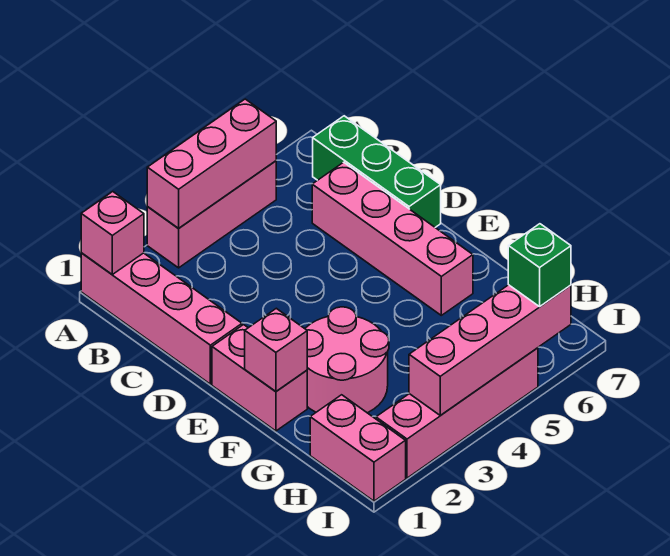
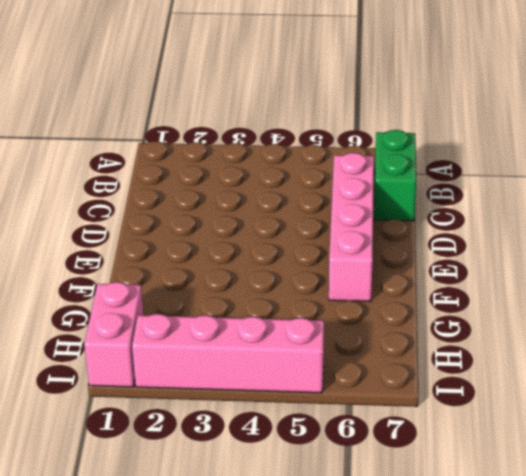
green 1x2 brick [374,130,416,221] -> green 1x3 brick [313,116,441,228]
none -> pink 1x4 brick [81,253,242,384]
none -> pink 1x3 brick [147,161,276,268]
none -> pink 1x2 brick [212,325,307,431]

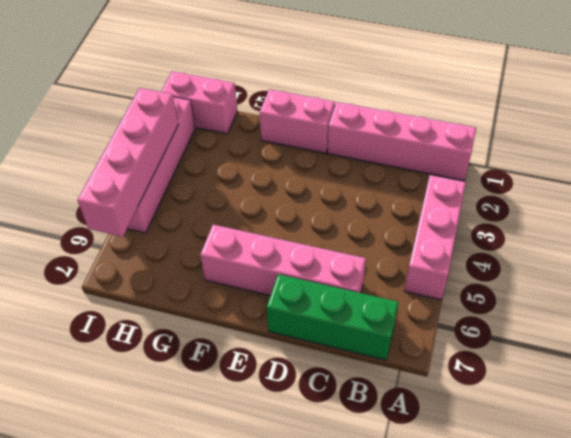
none -> pink 2x2 round brick [305,307,389,413]
none -> pink 1x1 brick [81,192,144,274]
none -> pink 1x3 brick [147,99,276,228]

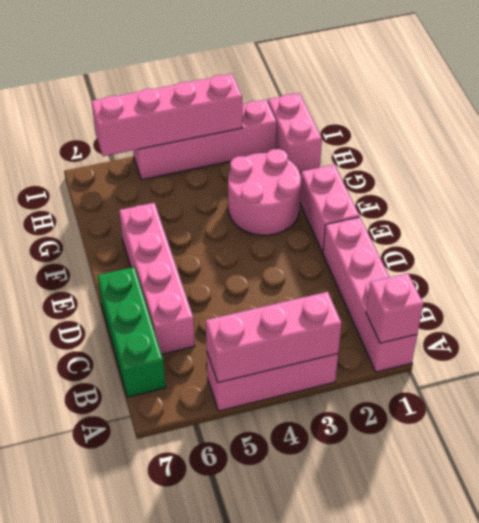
none -> pink 1x1 brick [245,308,307,392]
none -> green 1x1 brick [508,224,571,307]

